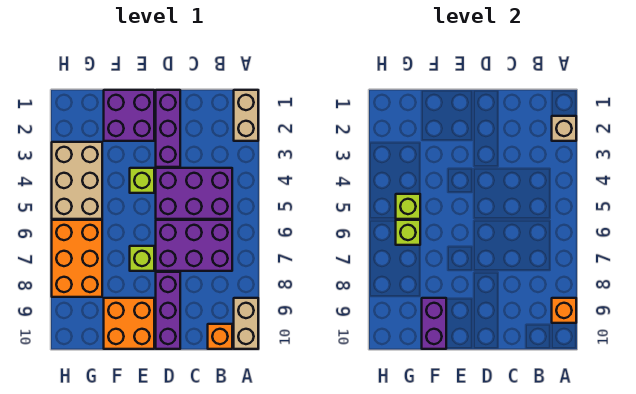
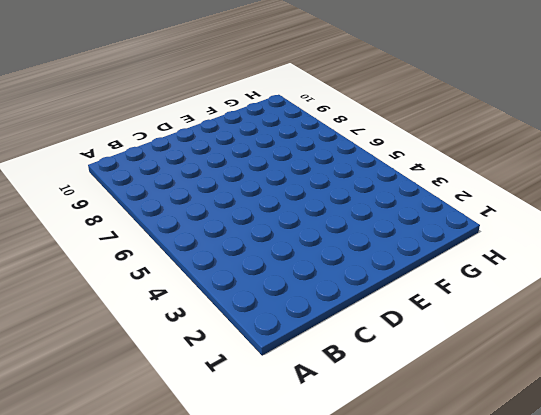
none -> tan 1x2 brick [234,90,258,141]
none -> tan 1x2 brick [234,298,258,349]
none -> purple 2x3 brick [156,168,232,219]

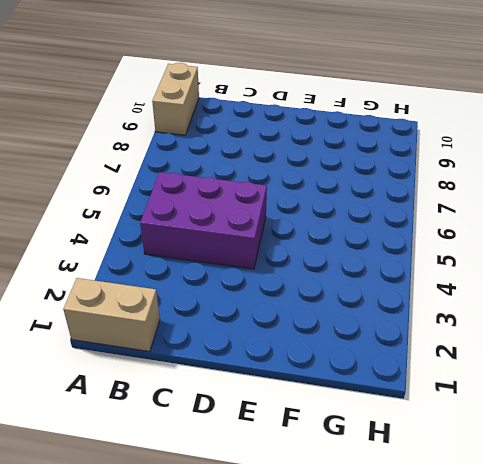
tan 1x2 brick [63,278,160,352] -> tan 1x2 brick turned to [234,90,258,141]
none -> purple 2x3 brick [156,220,232,271]
none -> orange 1x1 brick [208,324,232,349]
none -> purple 1x3 brick [156,90,180,167]

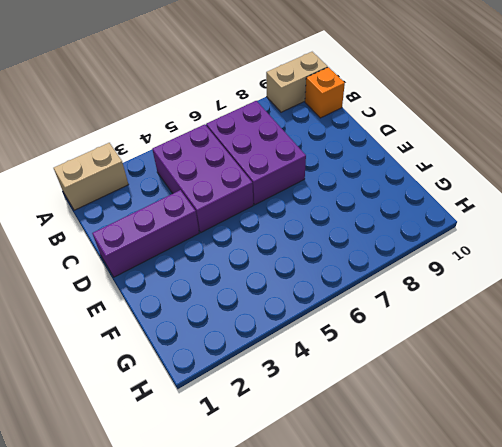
none -> purple 1x3 brick [156,272,180,349]
none -> purple 2x2 brick [104,90,154,141]
none -> lime 1x1 brick [130,168,154,193]

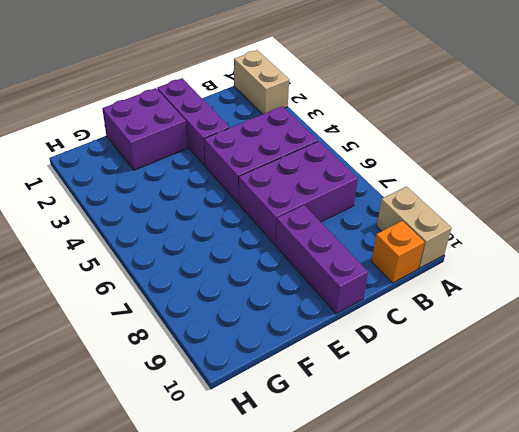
none -> lime 1x1 brick [130,168,154,193]
none -> lime 1x1 brick [130,246,154,271]
none -> orange 2x2 brick [104,298,154,349]

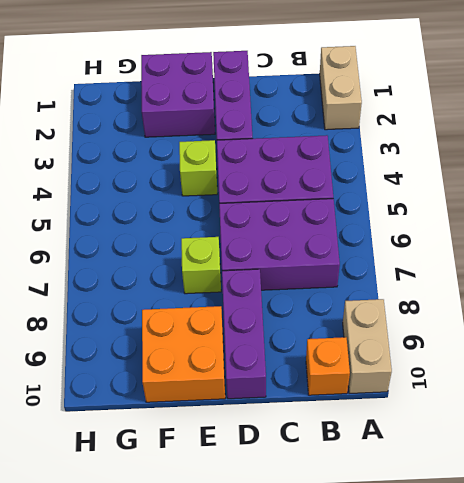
none -> tan 2x3 brick [52,142,102,219]
none -> orange 2x3 brick [52,220,102,297]
none -> tan 1x1 brick [552,116,576,141]

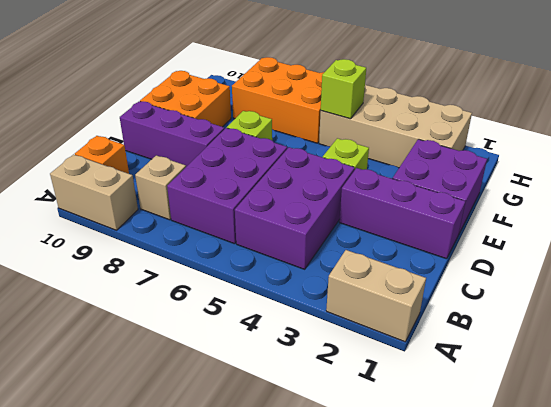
tan 1x1 brick [135,155,186,220] -> tan 1x1 brick moved to [552,116,576,141]
tan 2x4 brick [319,84,472,168] -> tan 2x3 brick [52,142,102,219]
none -> orange 1x1 brick [552,298,576,323]
none -> purple 1x2 brick [422,298,446,349]
none -> lime 1x1 brick [396,220,420,245]

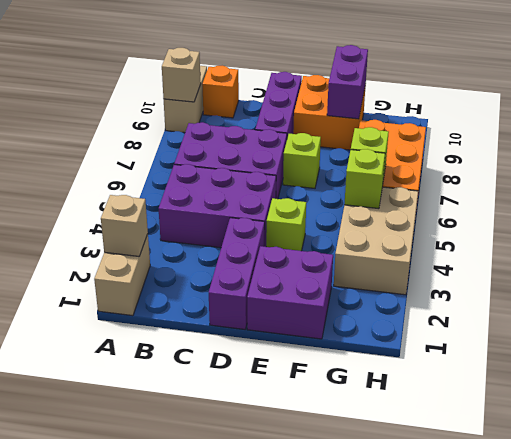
tan 1x1 brick [162,48,201,102] -> orange 1x1 brick [552,298,576,323]

